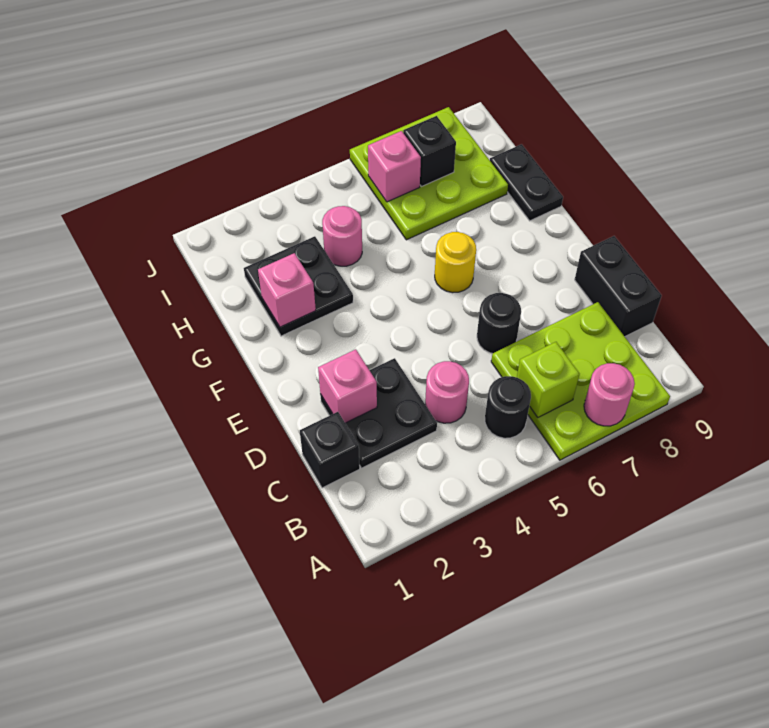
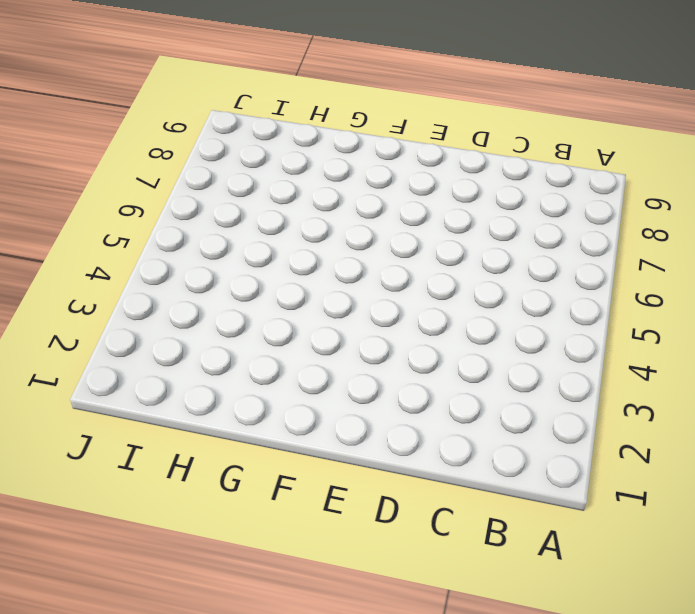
none -> lime 3x3 plate [491,302,670,460]
none -> black 1x1 round brick [485,376,531,438]
none -> black 1x1 brick [300,412,360,488]

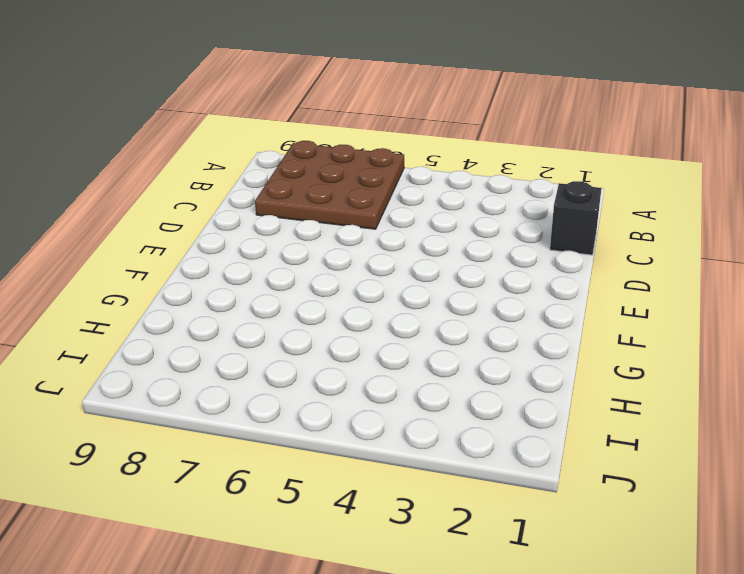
brown 3x3 plate [255,141,404,229] -> lime 3x3 plate [491,302,670,460]
none -> black 1x1 round brick [485,376,531,438]
none -> black 2x2 plate [320,358,437,468]
none -> pink 1x1 round brick [425,361,469,423]

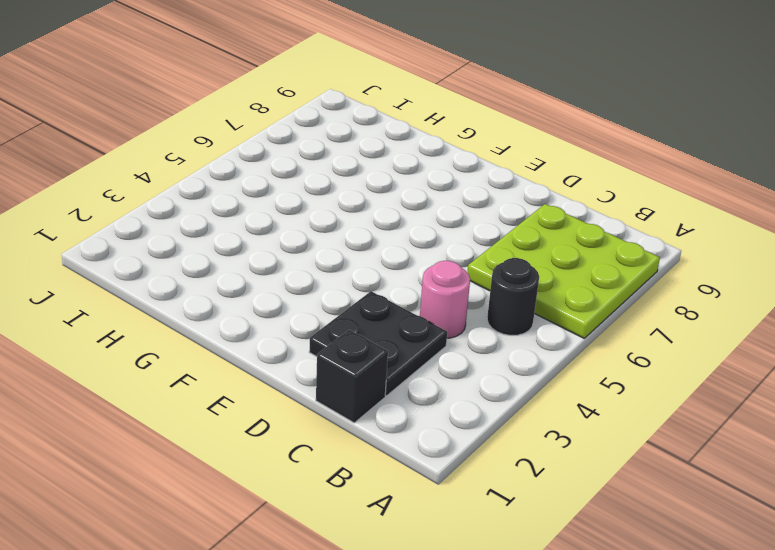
none -> black 1x2 brick [575,236,662,336]
none -> black 1x1 round brick [477,293,521,353]
none -> yellow 1x1 round brick [435,232,476,293]

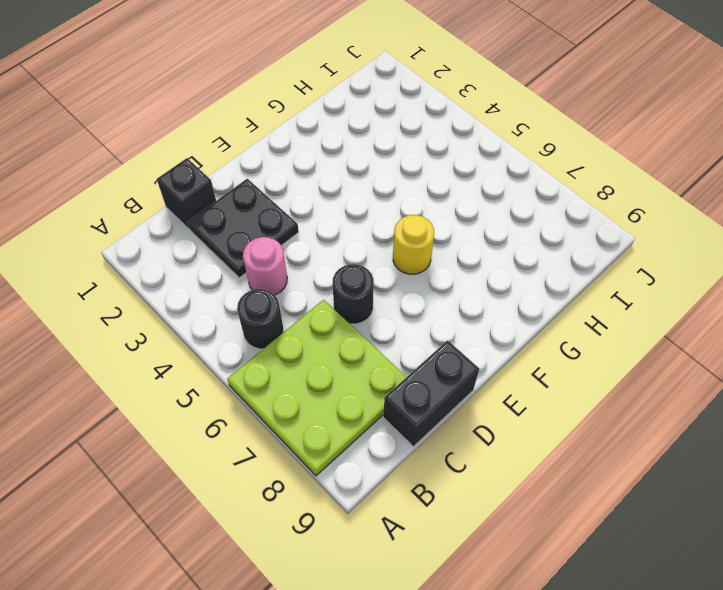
none -> black 2x2 plate [244,236,353,336]
none -> black 1x2 plate [490,144,563,221]
none -> pink 1x1 round brick [322,206,362,266]

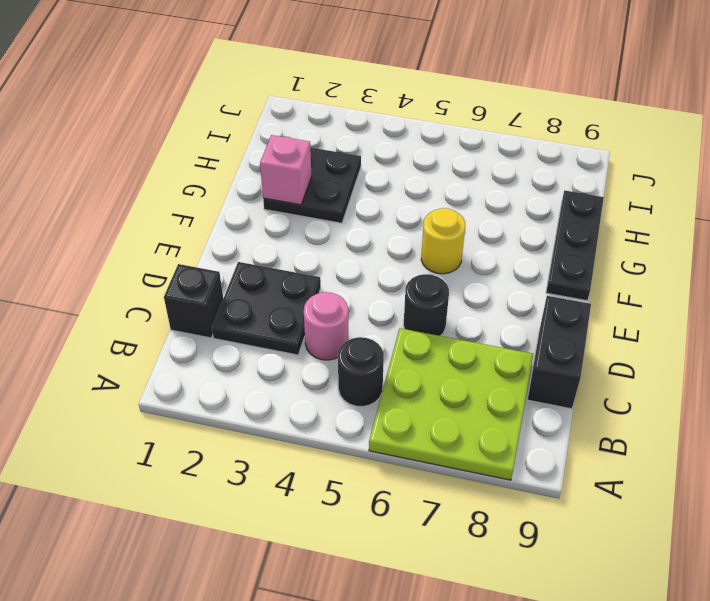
black 1x3 plate [546,190,604,301] -> black 1x2 plate [490,144,563,221]
none -> pink 1x1 round brick [322,206,362,266]
none -> lime 3x3 plate [350,107,508,240]
none -> pink 1x1 round brick [584,363,635,426]

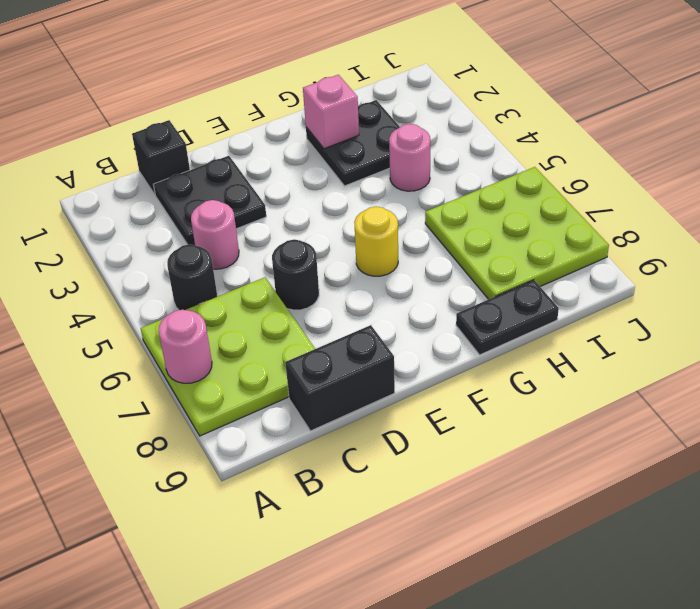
none -> lime 1x1 brick [517,342,579,417]
none -> pink 1x1 brick [318,349,377,423]
none -> pink 1x1 brick [368,131,421,202]

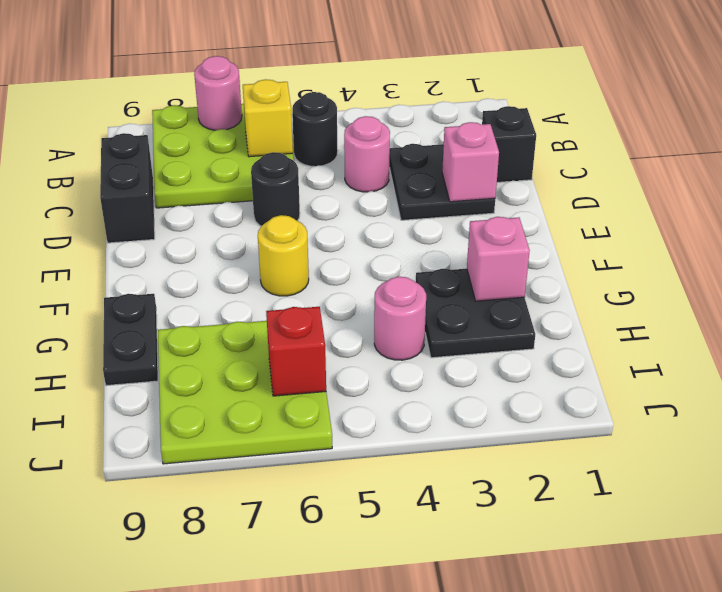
yellow 1x1 brick [243,79,293,157] -> lime 1x1 brick [517,342,579,417]
red 1x1 brick [266,307,326,396] -> pink 1x1 brick [368,131,421,202]
none -> black 1x1 brick [403,116,456,187]

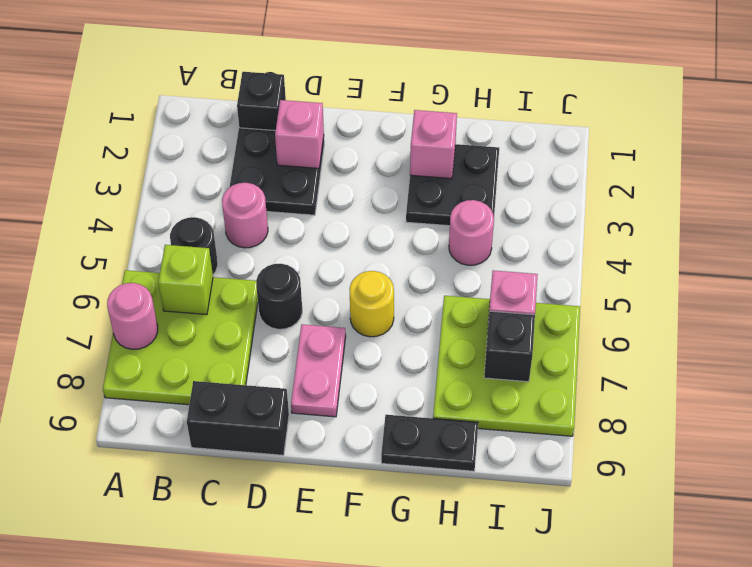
pink 1x2 plate [291,324,346,417] -> none

